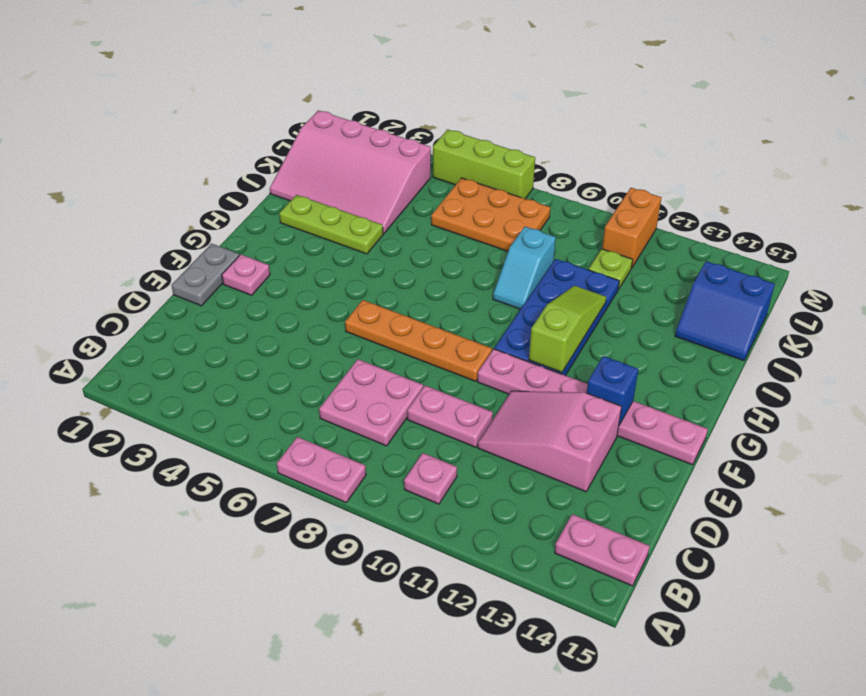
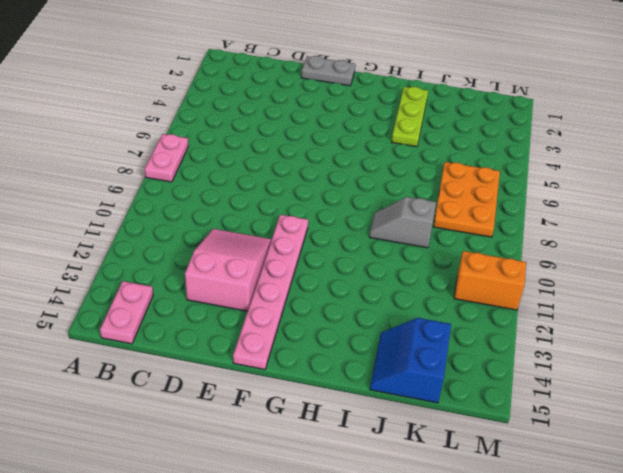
grey 1x2 slope [369,197,436,248] -> cyan 1x2 slope [493,227,556,309]
none -> pink 1x1 plate [404,453,457,504]
none -> pink 2x2 plate [319,359,423,446]
none -> pink 1x2 plate [407,386,493,447]

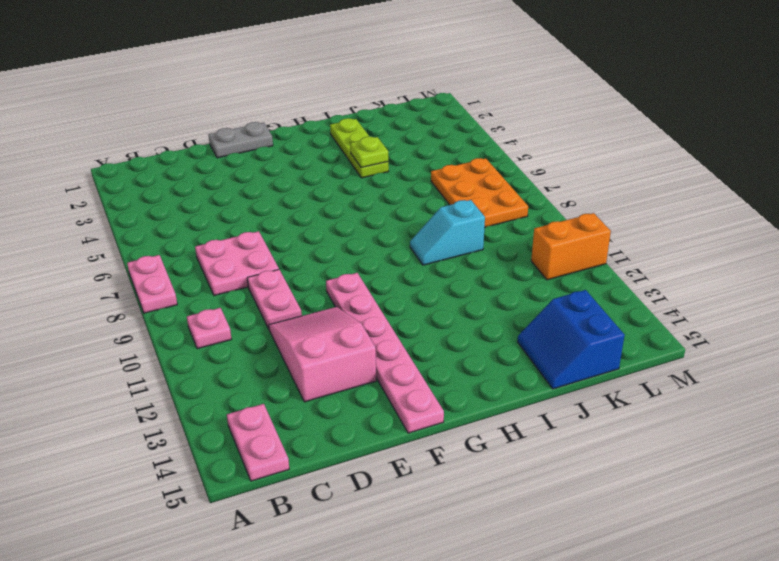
lime 1x1 plate [350,137,388,168] -> lime 1x1 plate moved to [588,249,633,289]
none -> pink 1x1 plate [222,254,270,295]
none -> orange 1x4 plate [345,300,492,381]
none -> blue 2x4 plate [494,259,619,375]

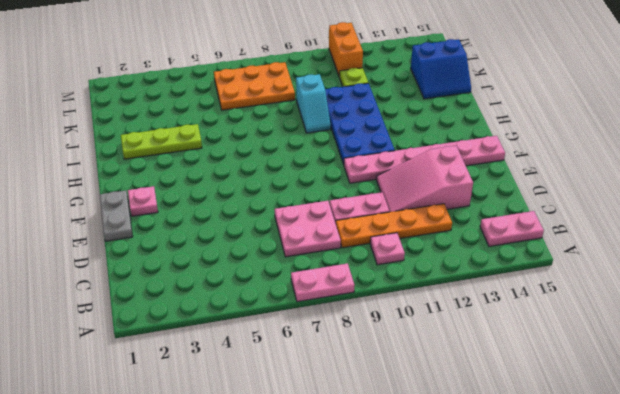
orange 1x4 plate [336,204,452,248] -> orange 1x4 plate moved to [345,300,492,381]
none -> pink 3x4 slope [270,110,431,234]
none -> lime 1x3 brick [433,129,535,199]
none -> blue 1x1 brick [587,356,638,425]

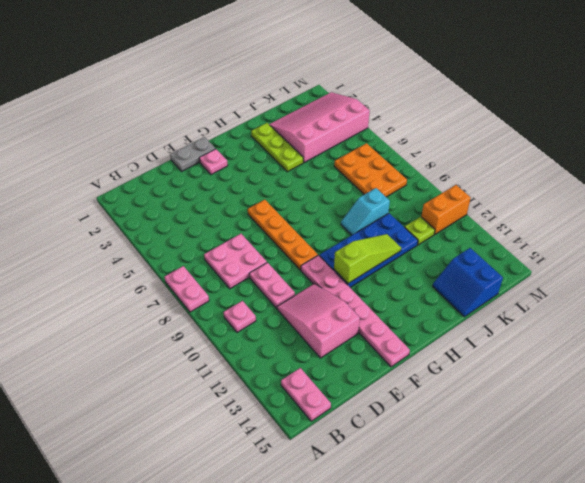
pink 3x4 slope [269,92,370,162] -> pink 3x4 slope turned to [270,110,431,234]
none -> lime 1x3 brick [433,129,535,199]
none -> blue 1x1 brick [587,356,638,425]

